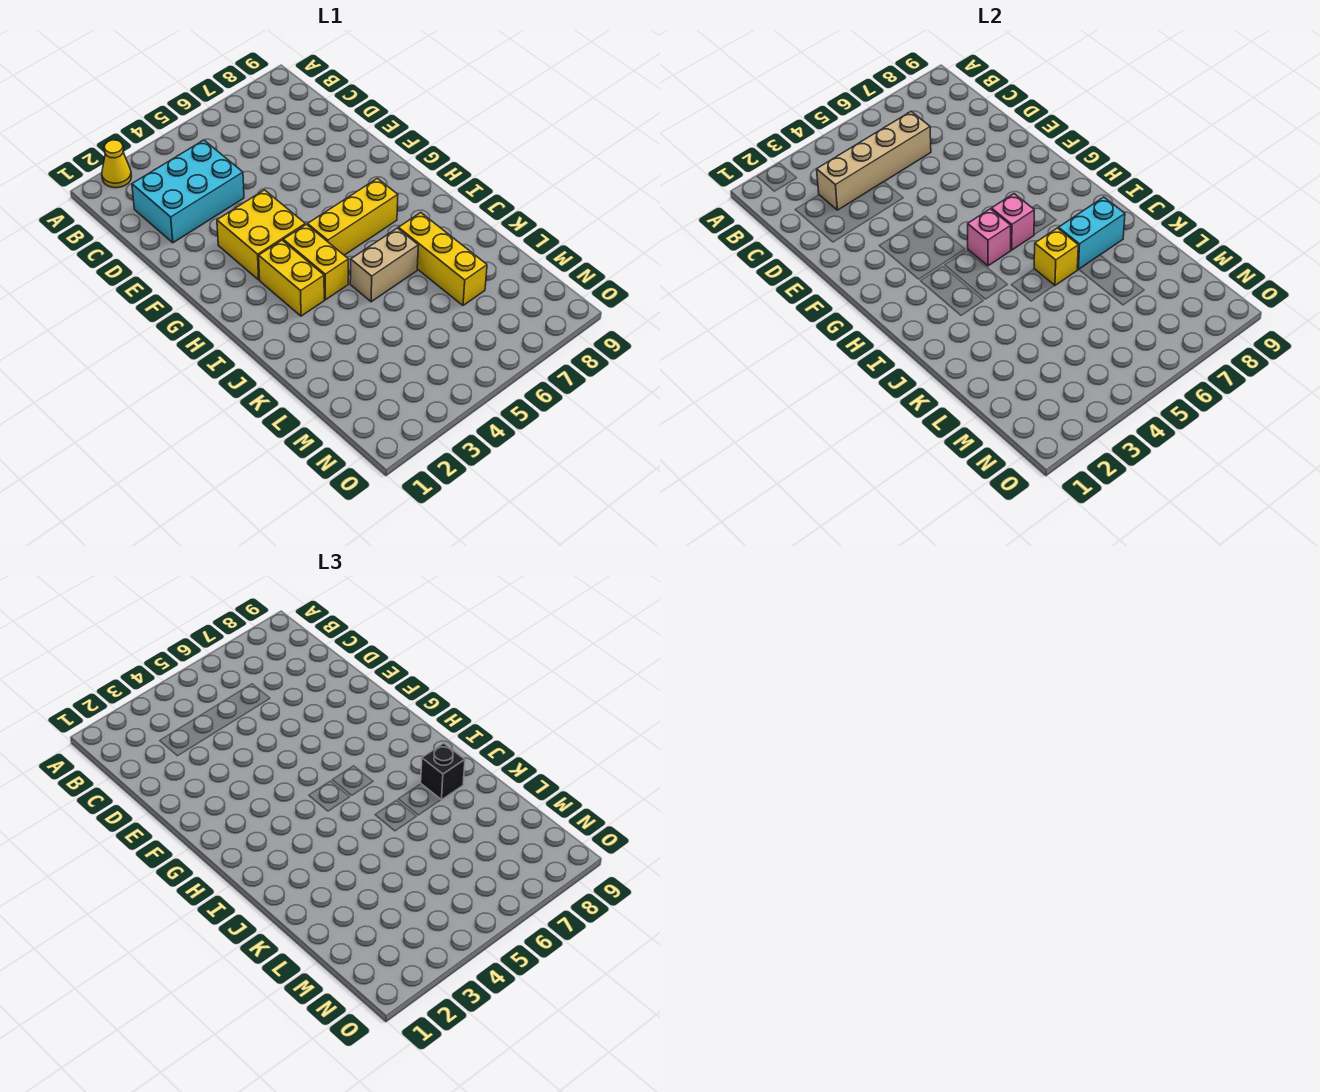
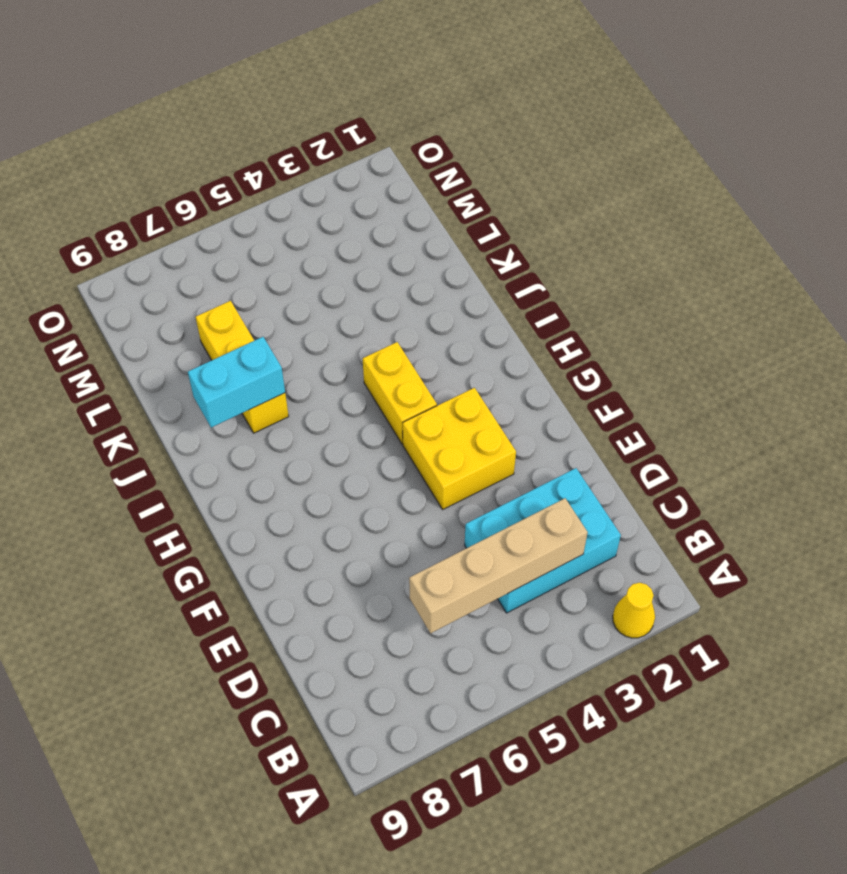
none -> yellow 1x2 brick [259,240,324,316]
none -> yellow 1x3 brick [308,178,398,255]
none -> tan 1x2 brick [350,228,418,302]

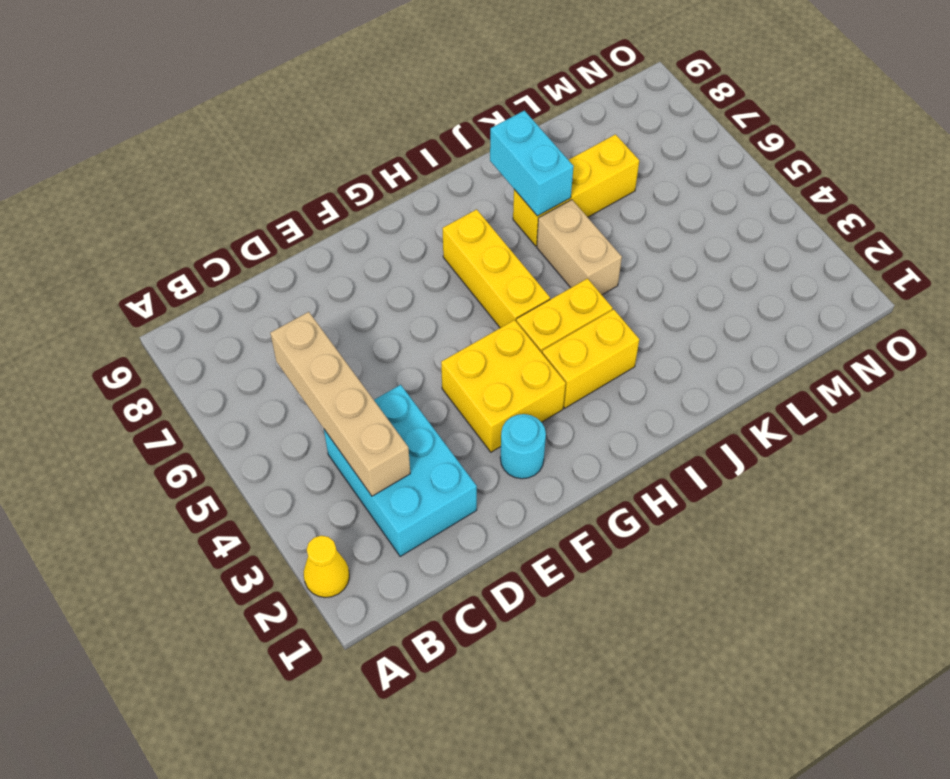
cyan 1x1 round brick [500,414,546,479] -> none
none -> pink 1x1 brick [968,209,1011,266]
none -> pink 1x1 brick [992,194,1034,250]
none -> yellow 1x1 brick [1034,228,1078,286]

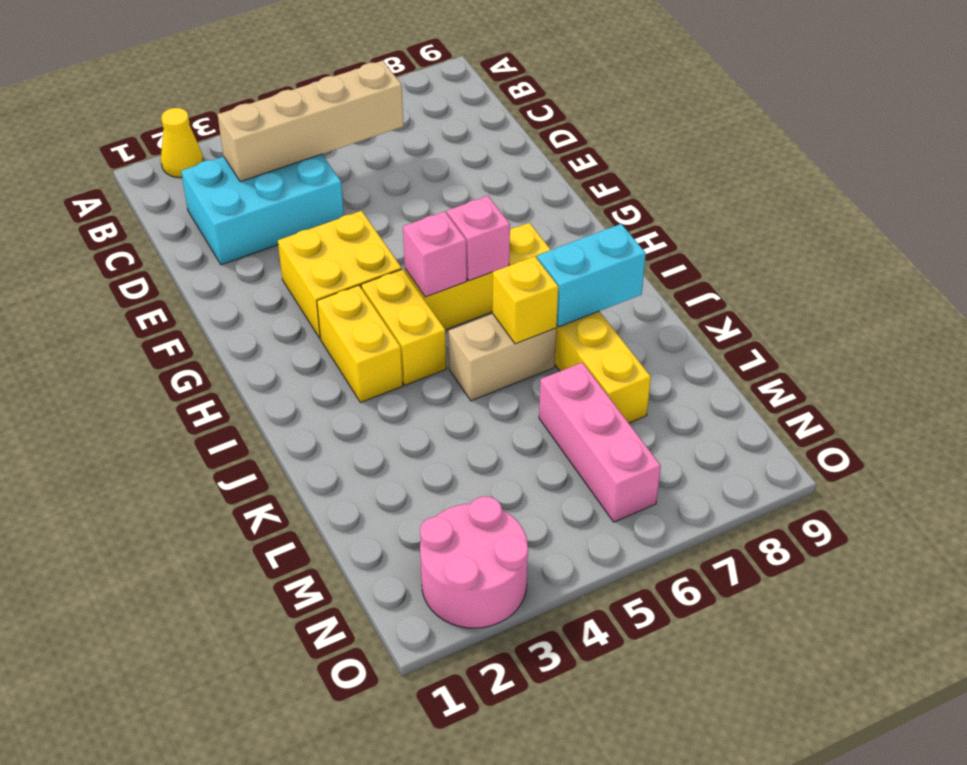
pink 1x3 brick [539,362,661,522] -> none
pink 2x2 round brick [420,496,528,628] -> none
none -> black 1x1 brick [421,743,465,800]

